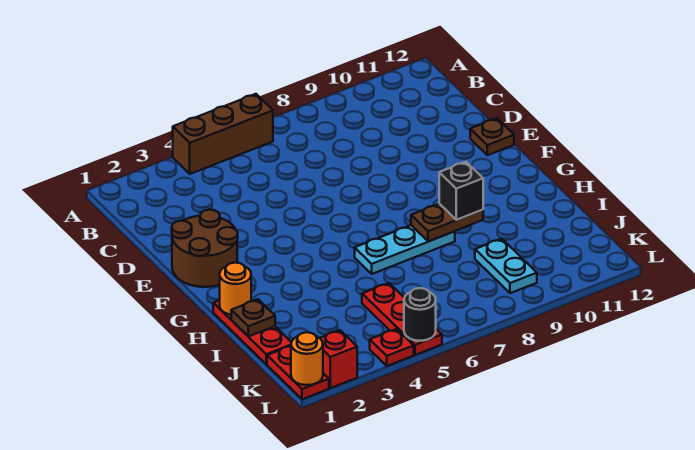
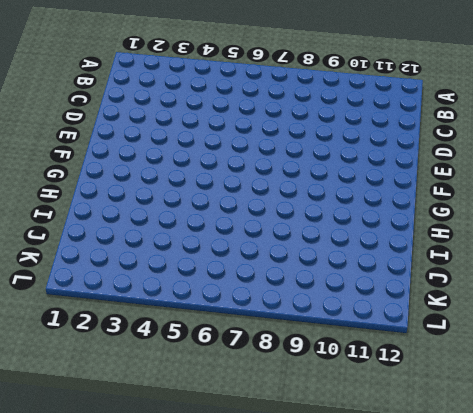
none -> brown 1x3 brick [173,94,273,174]
none -> brown 2x2 round brick [172,210,238,287]
none -> brown 1x1 plate [470,118,514,155]

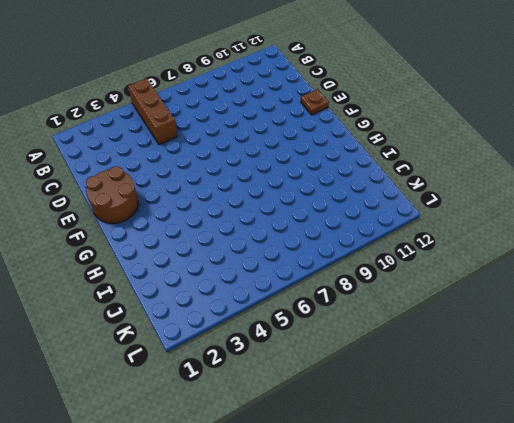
brown 1x3 brick [128,78,177,145] -> brown 1x3 brick turned to [173,94,273,174]
none -> red 1x3 plate [213,300,292,364]
none -> cyan 1x3 plate [355,225,455,274]
none -> red 1x3 plate [362,283,442,355]

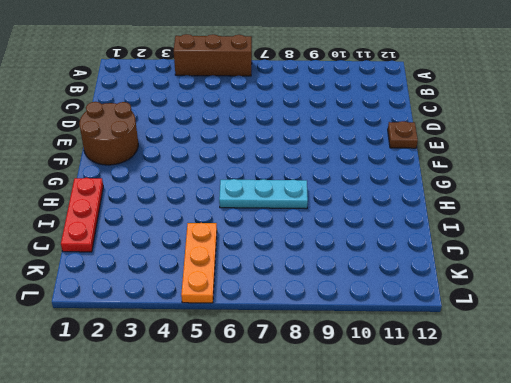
orange 1x3 plate [181,223,217,303] -> red 1x3 plate [362,283,442,355]
none -> cyan 1x2 plate [475,239,537,293]
none -> red 1x2 plate [267,346,329,399]
none -> red 1x1 brick [320,330,357,388]

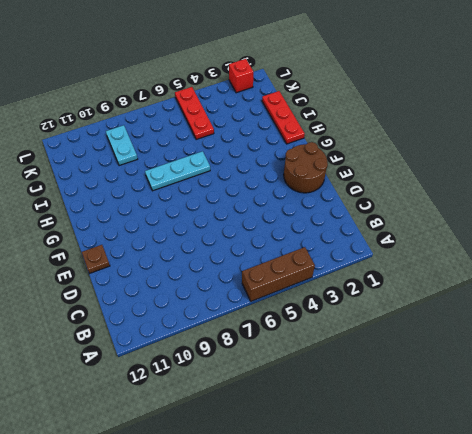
none -> red 1x2 plate [267,346,329,399]
none -> red 1x1 plate [370,329,414,366]
none -> orange 1x1 round brick [220,263,251,315]

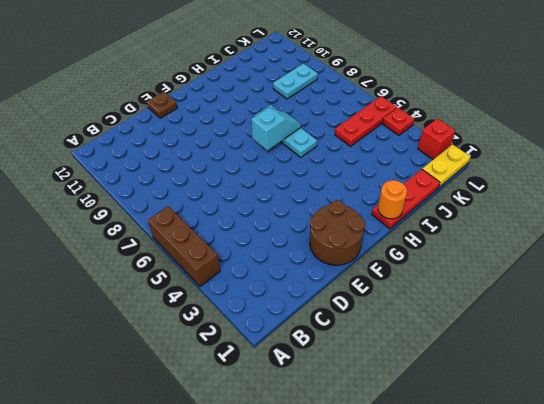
cyan 1x2 slope [251,107,301,150] -> none
yellow 1x2 plate [422,144,471,187] -> red 1x2 plate [267,346,329,399]
none -> brown 1x2 plate [411,204,483,242]
none -> brown 1x1 plate [231,299,275,336]
none -> orange 1x1 round brick [291,332,323,385]

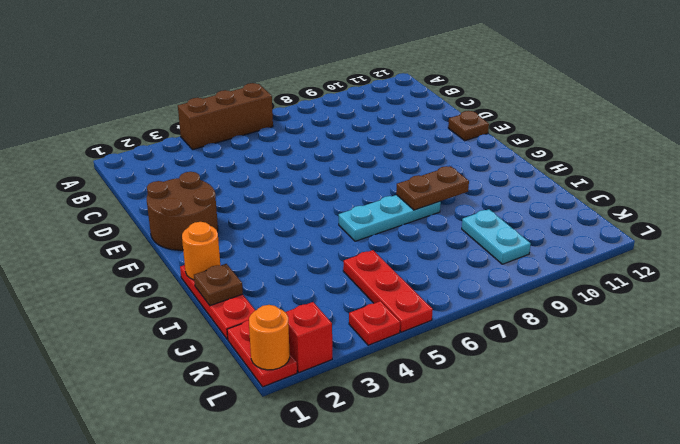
none -> black 1x1 round brick [404,288,436,341]
none -> black 1x1 brick [439,162,483,220]

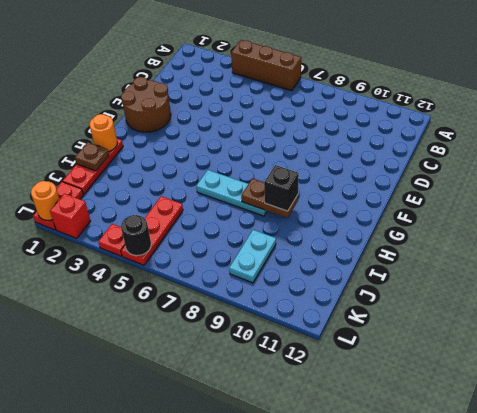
none -> brown 1x1 plate [470,118,514,155]

